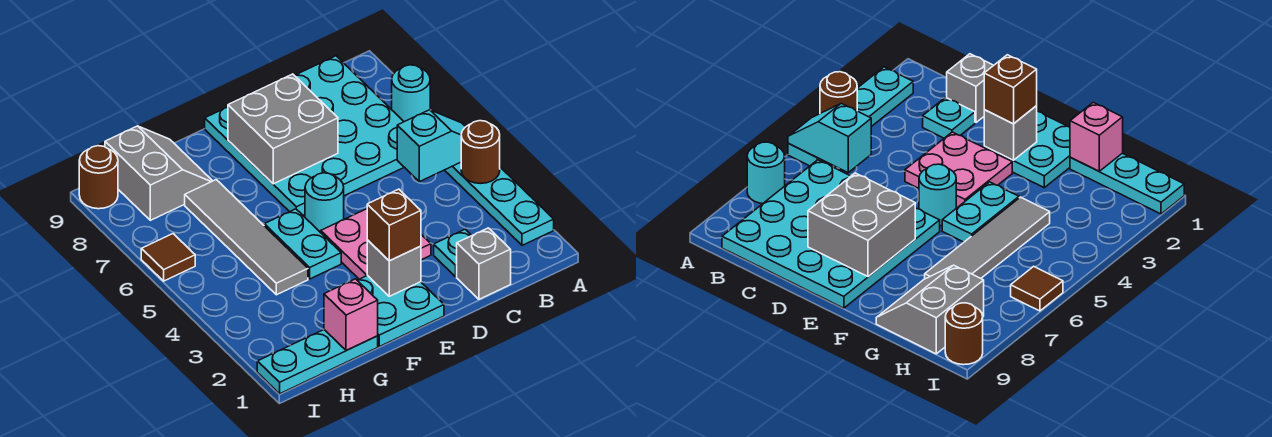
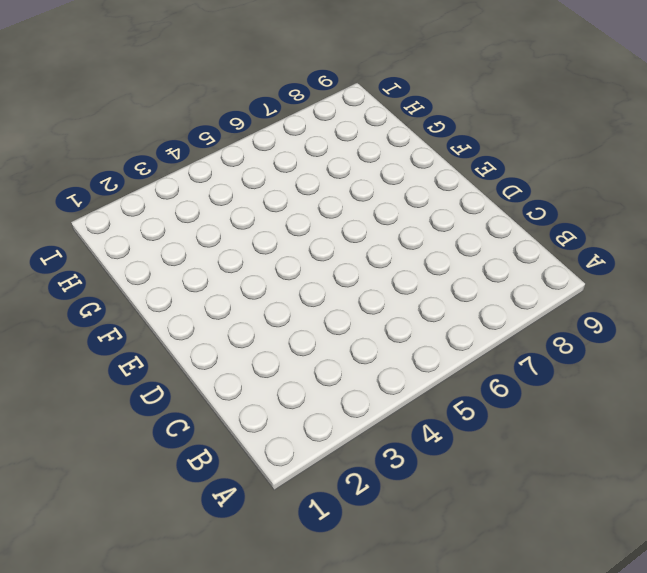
none -> cyan 1x4 plate [445,162,554,245]
none -> cyan 1x1 round brick [392,65,430,122]
none -> cyan 4x4 plate [205,56,404,215]

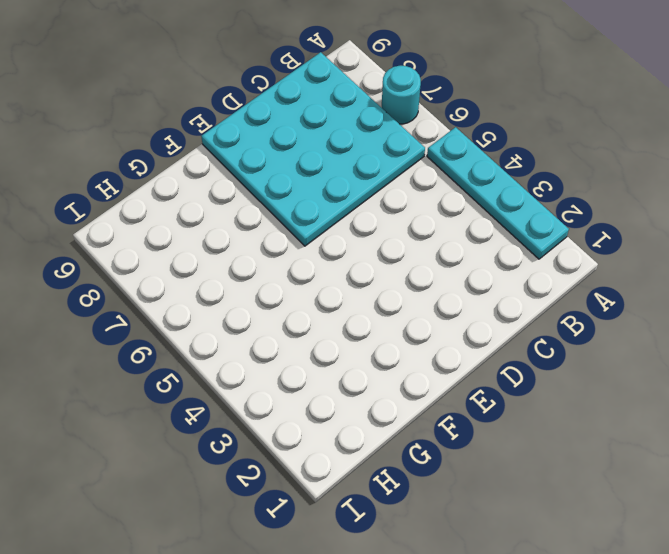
none -> grey 1x1 brick [457,228,511,299]
none -> cyan 1x1 plate [434,229,472,277]
none -> pink 2x2 plate [321,209,431,279]

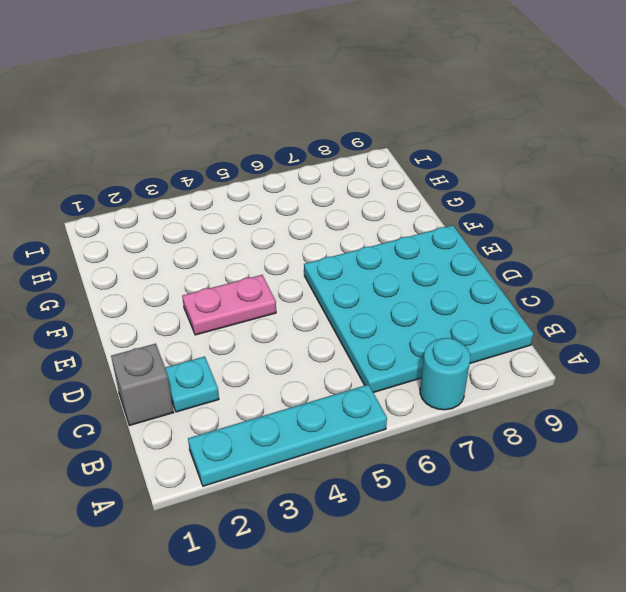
pink 1x2 plate [182,275,276,335] -> pink 2x2 plate [321,209,431,279]
none -> cyan 2x2 plate [357,275,444,347]
none -> cyan 1x1 round brick [305,173,344,233]
none -> cyan 1x2 plate [264,209,341,279]

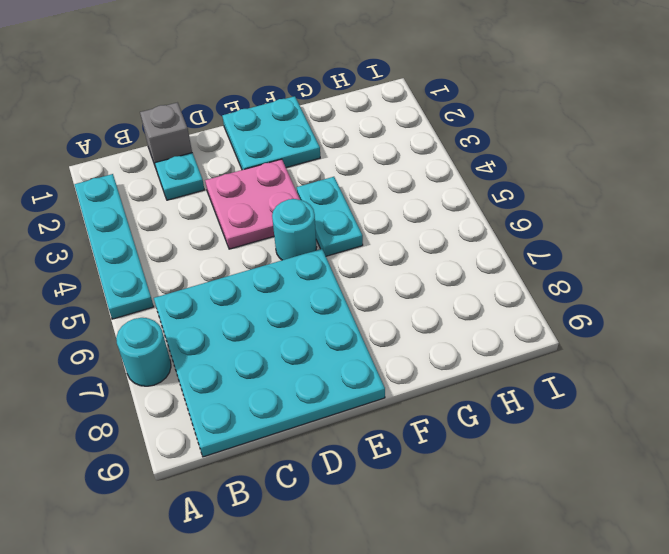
none -> cyan 1x3 plate [257,330,378,394]
none -> grey 1x4 tile [185,180,308,295]
none -> grey 2x2 slope [105,126,212,220]

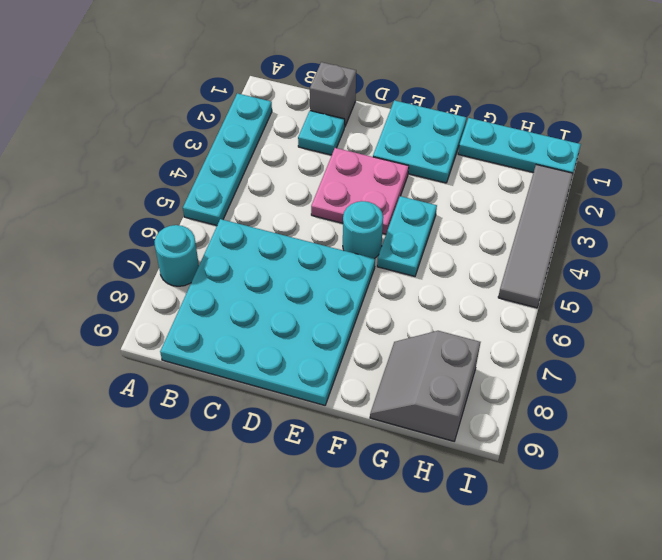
grey 1x4 tile [498,165,573,308] -> grey 1x4 tile moved to [185,180,308,295]
none -> brown 1x1 tile [141,234,195,281]
none -> brown 1x1 round brick [79,146,118,209]
none -> brown 1x1 round brick [461,121,500,184]

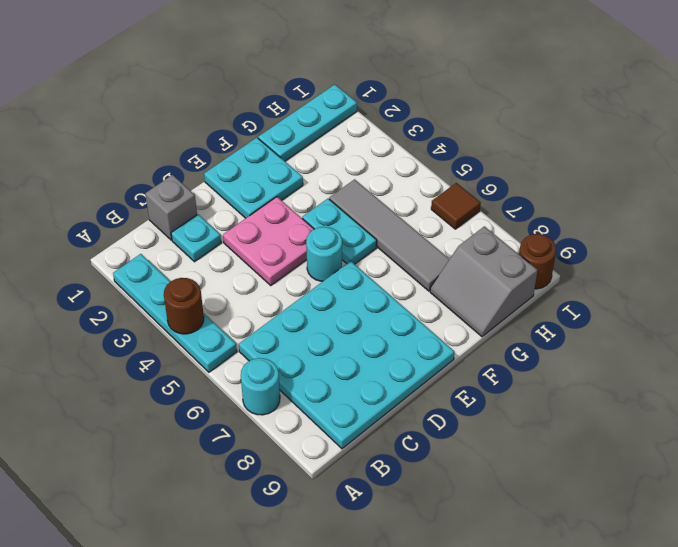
none -> cyan 1x2 slope [397,110,466,182]
none -> grey 2x2 brick [228,74,338,184]
none -> grey 1x1 brick [367,240,421,296]

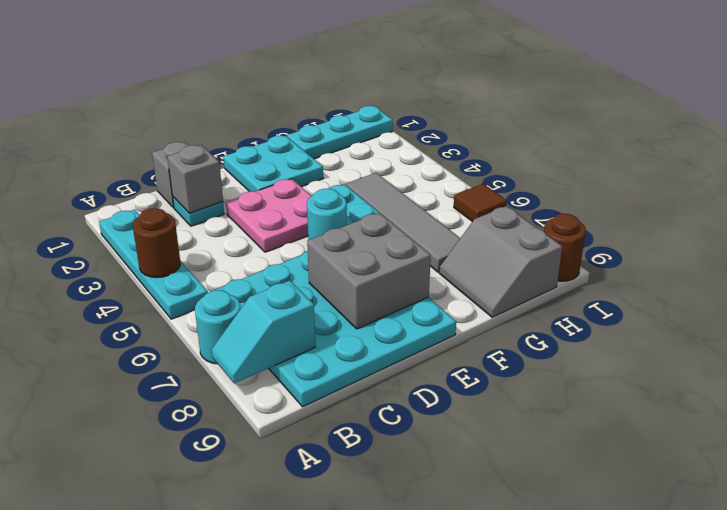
cyan 1x2 slope [211,281,315,383] -> cyan 1x2 slope moved to [397,110,466,182]
grey 1x1 brick [167,145,223,213] -> grey 1x1 brick moved to [367,240,421,296]
none -> pink 1x1 brick [324,279,378,351]
none -> brown 1x1 brick [367,189,421,261]

